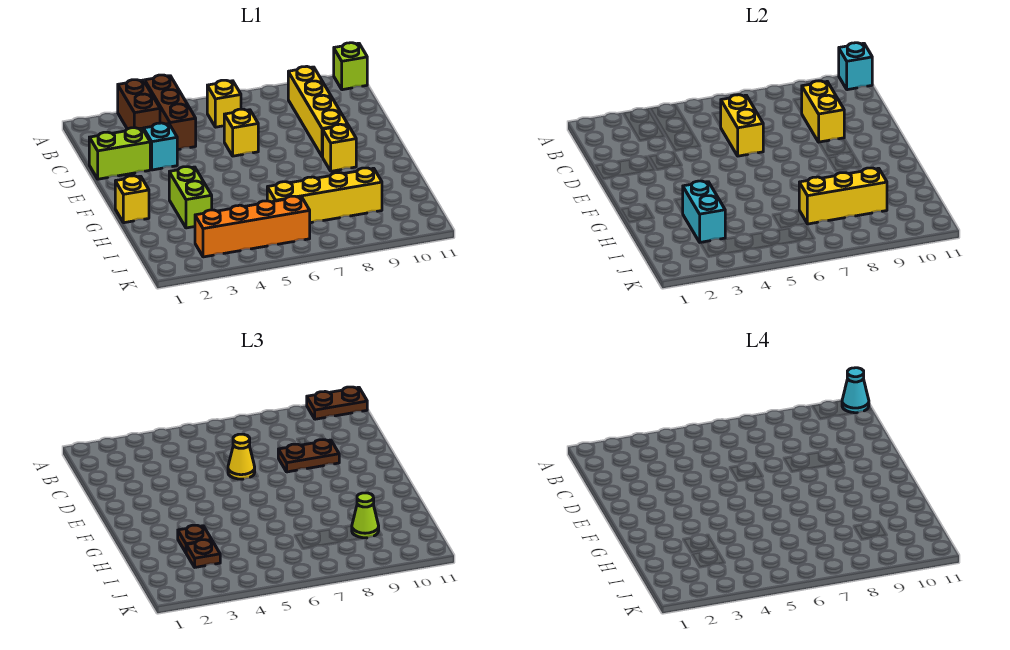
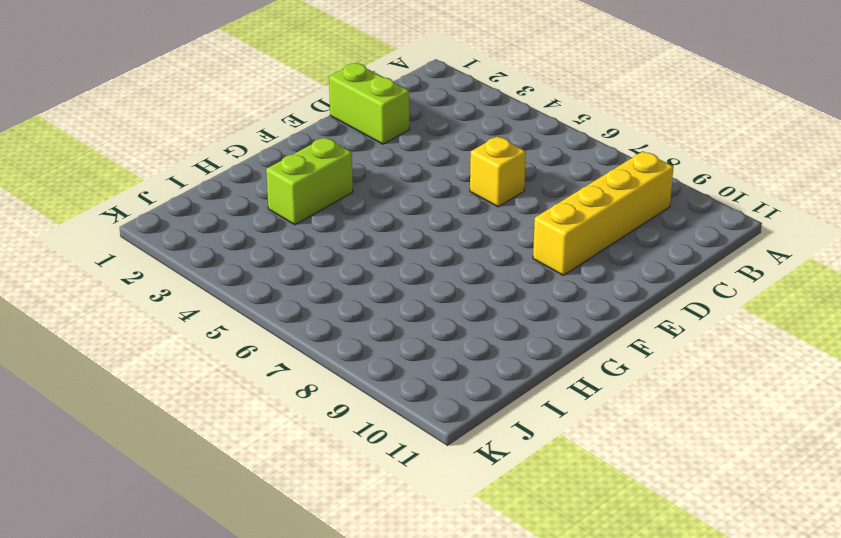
none -> brown 1x2 brick [118,80,160,129]
none -> brown 1x3 brick [145,75,196,150]
none -> lime 1x1 brick [334,43,367,90]

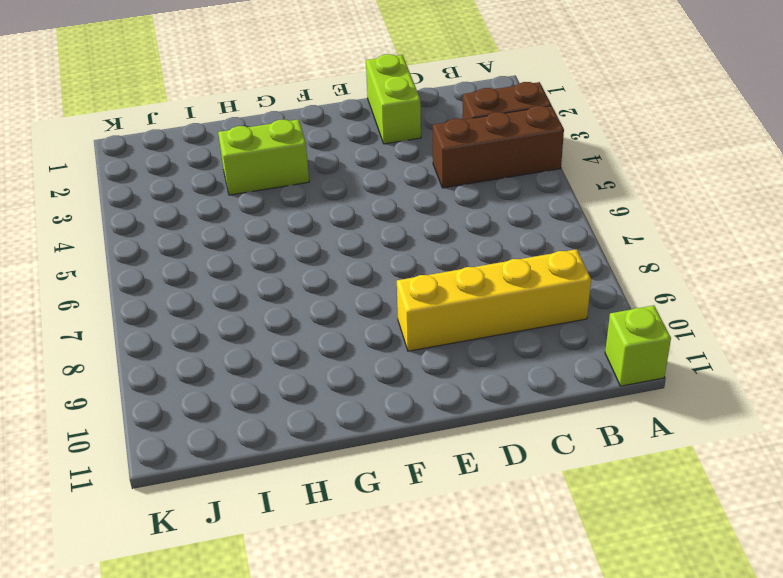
none -> yellow 1x1 brick [207,80,241,127]
none -> cyan 1x1 brick [143,123,177,170]
none -> yellow 1x1 brick [224,109,258,156]

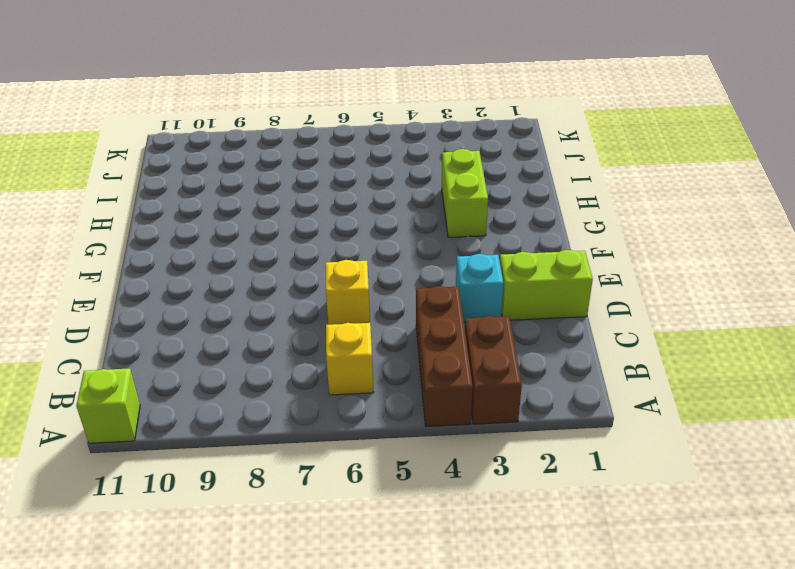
none -> yellow 1x4 brick [288,66,348,157]
none -> yellow 1x1 brick [323,124,356,171]
none -> yellow 1x1 brick [115,176,149,223]

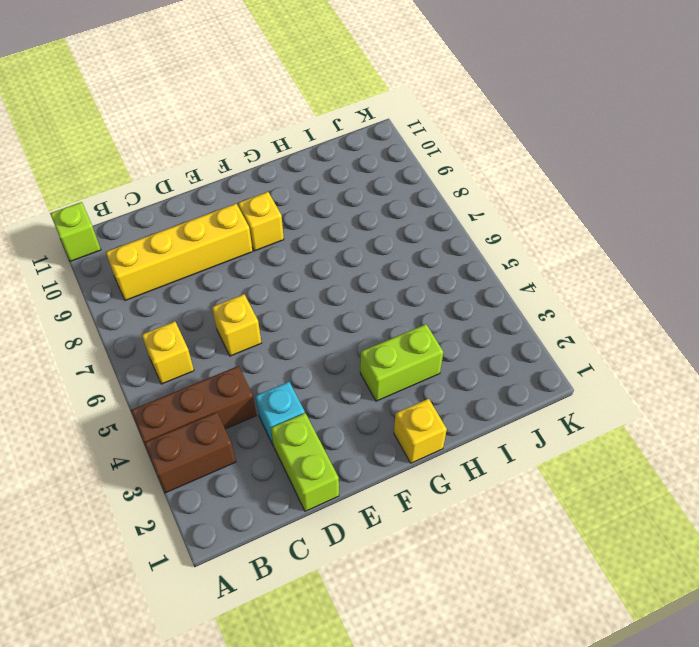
none -> yellow 1x4 brick [267,168,382,223]
none -> orange 1x4 brick [195,196,310,257]
none -> cyan 1x1 brick [839,43,872,90]

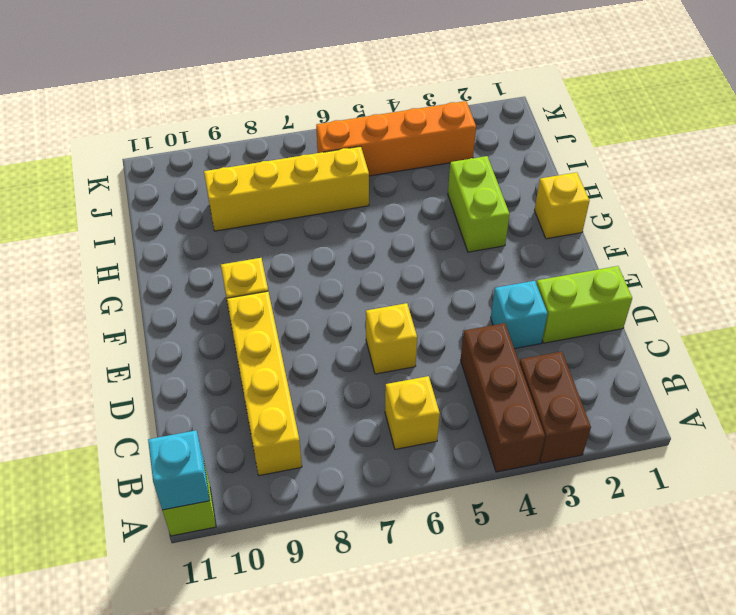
none -> yellow 1x2 brick [721,95,763,156]
none -> yellow 1x2 brick [801,81,844,142]
none -> cyan 1x2 brick [683,181,725,242]

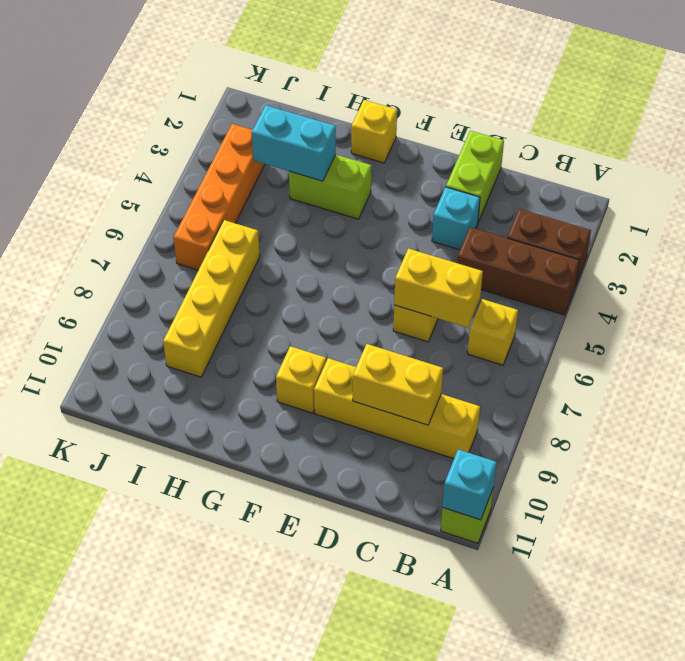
none -> yellow 1x3 brick [799,168,887,224]
none -> brown 1x2 plate [307,387,367,419]
none -> yellow 1x1 cone [228,434,255,479]

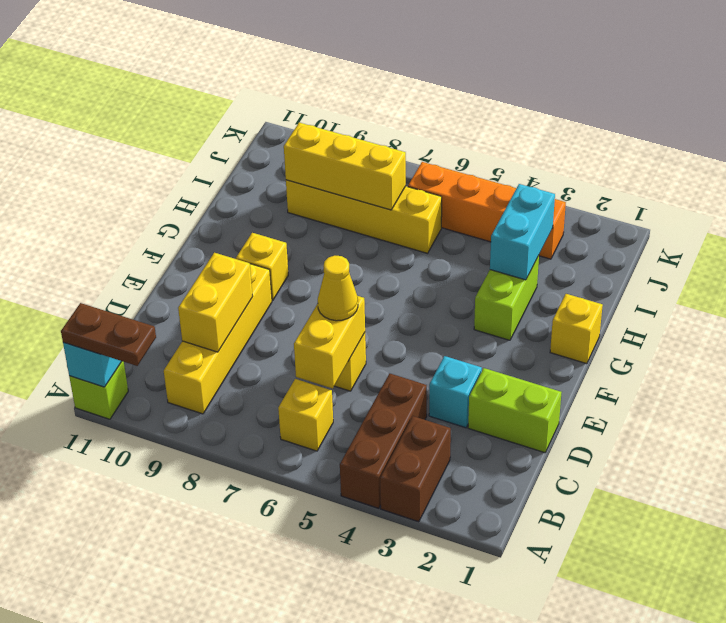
none -> brown 1x2 plate [278,440,339,472]
none -> brown 1x1 plate [178,525,212,552]
none -> brown 1x1 plate [186,540,220,567]

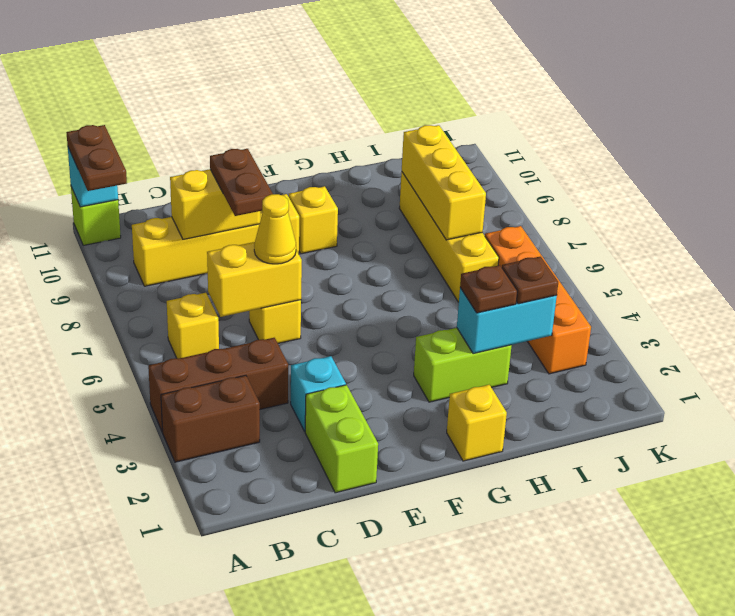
none -> lime 1x1 cone [352,493,379,538]
none -> cyan 1x1 cone [842,368,869,413]

